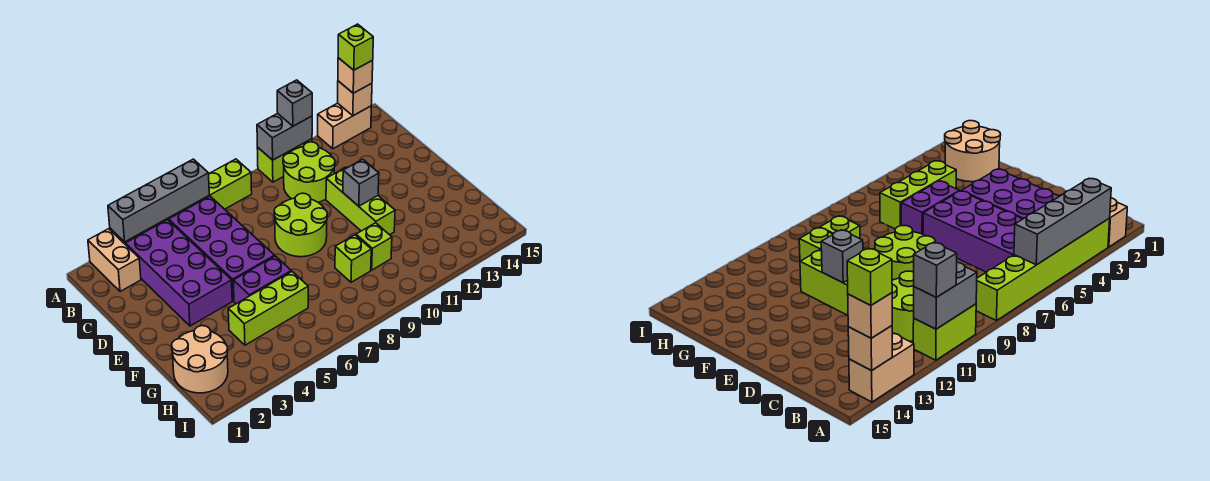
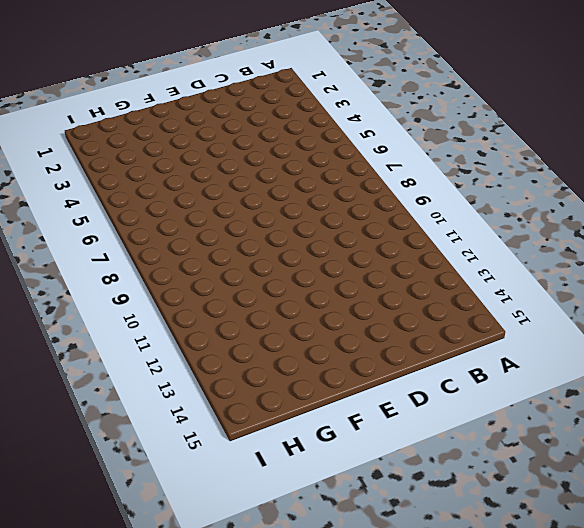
none -> tan 1x2 brick [88,229,141,292]
none -> lime 1x6 brick [110,159,252,244]
none -> lime 1x2 brick [257,139,312,182]

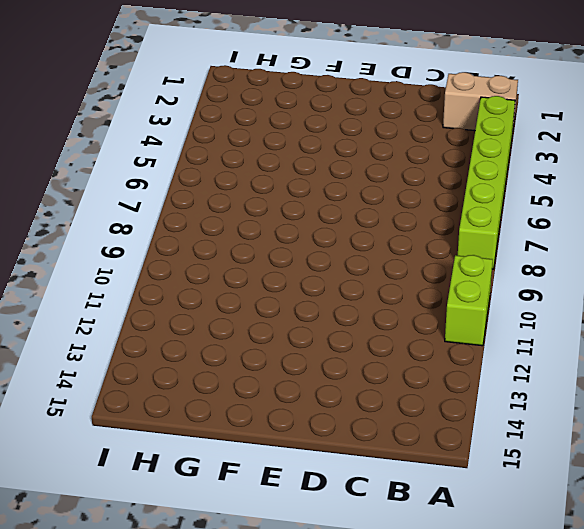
none -> tan 1x2 brick [318,103,371,149]
none -> purple 2x4 brick [125,220,232,326]
none -> purple 2x4 brick [169,196,275,301]

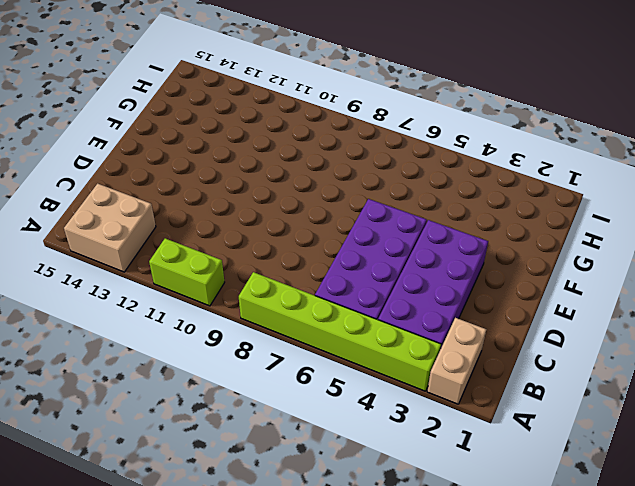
tan 2x2 brick [64,184,156,272] -> tan 1x2 brick [318,103,371,149]
none -> lime 2x2 round brick [283,142,335,202]
none -> lime 2x2 round brick [274,193,327,257]
none -> lime 1x3 brick [326,167,395,235]

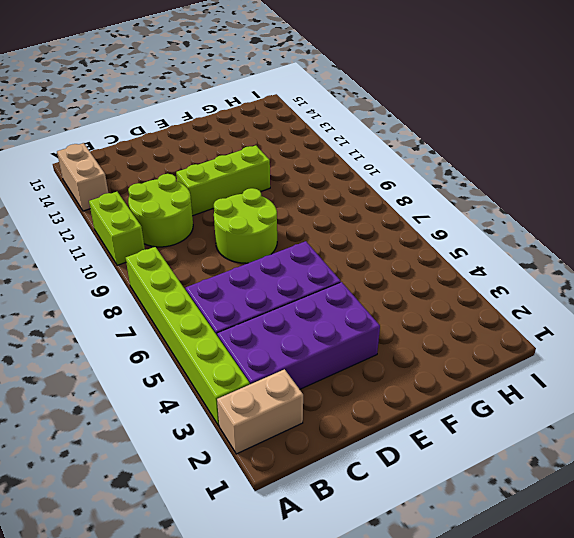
none -> purple 1x2 brick [233,256,291,304]
none -> tan 2x2 round brick [172,326,228,393]
none -> lime 1x3 brick [228,272,308,345]

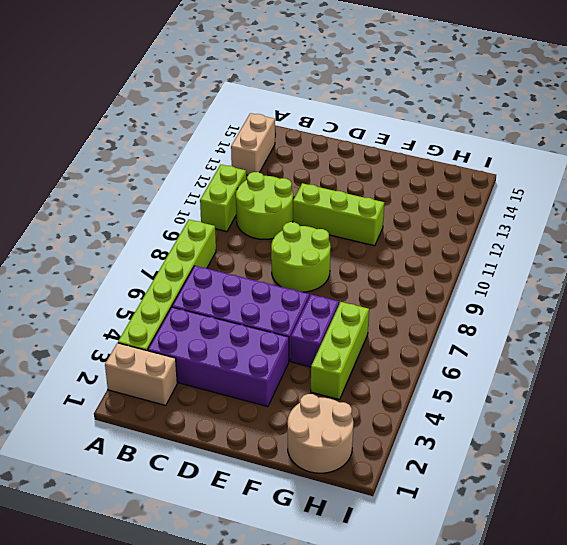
none -> lime 1x1 brick [335,235,371,282]
none -> lime 1x1 brick [356,223,392,270]
none -> grey 1x4 brick [108,159,209,242]

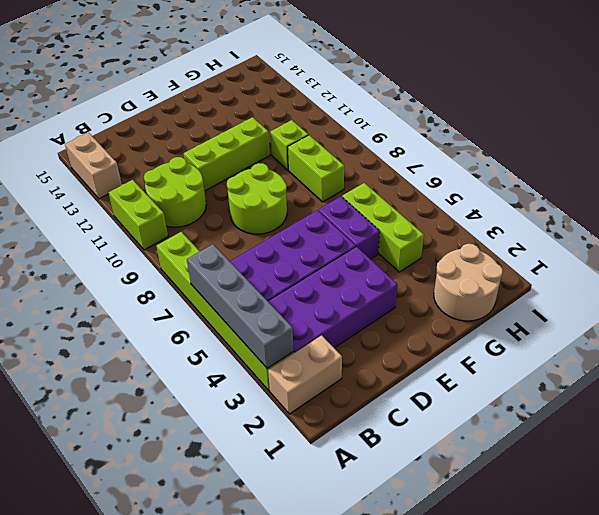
lime 1x2 brick [287,135,344,202] -> lime 1x1 brick [335,235,371,282]
none -> grey 1x2 brick [257,113,312,160]
none -> tan 1x1 brick [338,81,372,116]
none -> grey 1x1 brick [343,159,379,206]

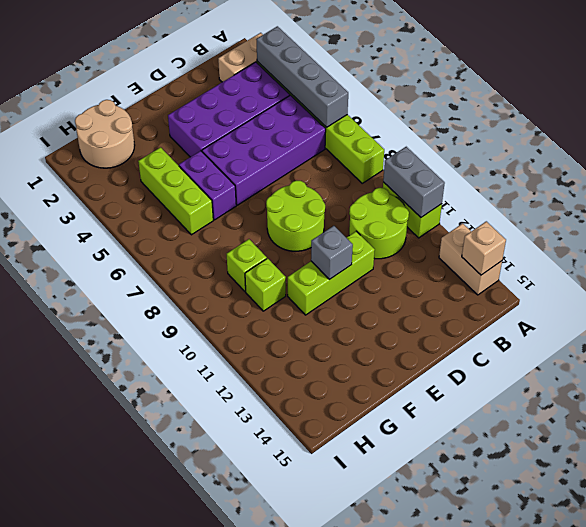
none -> grey 1x1 brick [277,80,312,126]
none -> tan 1x1 brick [338,58,373,93]
none -> lime 1x1 brick [338,24,373,70]

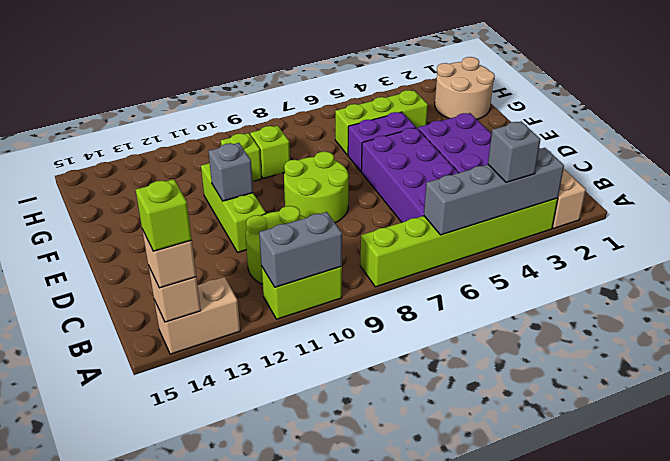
grey 1x1 brick [488,122,541,183] -> grey 1x1 brick moved to [277,80,312,126]

